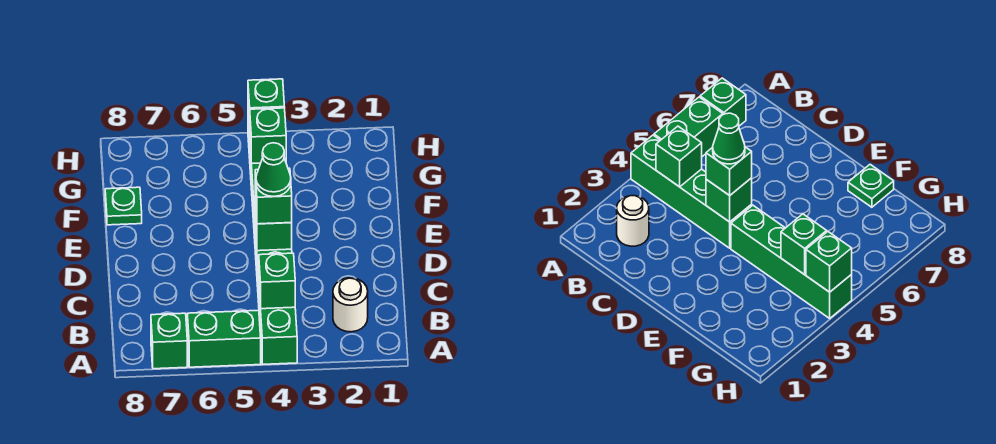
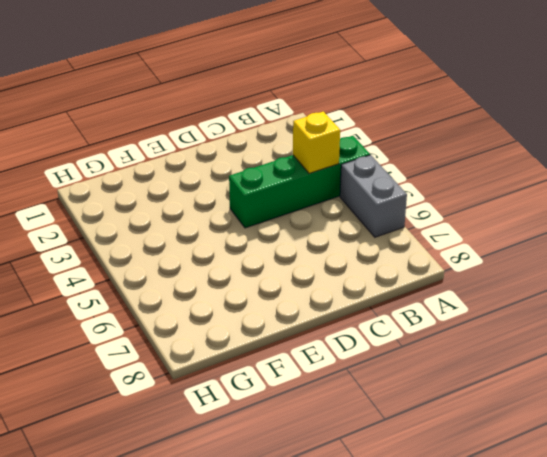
grey 1x2 brick [340,155,407,237] -> green 1x2 brick [187,310,261,367]
yellow 1x1 brick [293,111,340,174] -> green 1x1 brick [259,253,295,309]
none -> green 1x1 brick [151,313,187,369]
none -> white 1x1 round brick [333,278,368,332]
none -> green 1x4 brick [731,205,852,318]

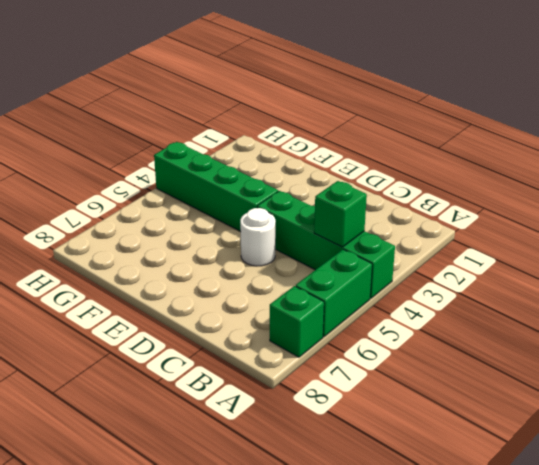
white 1x1 round brick [240,208,275,266] -> white 1x1 round brick moved to [333,278,368,332]
none -> green 1x1 plate [105,187,142,225]
none -> green 1x1 brick [255,202,292,251]
none -> green 1x1 brick [249,108,286,163]

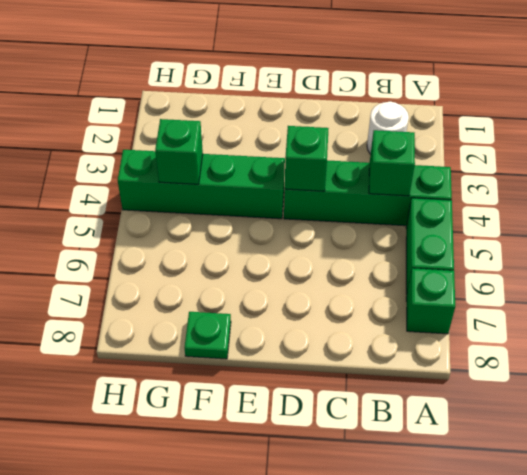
none -> green 1x1 brick [248,79,285,131]
none -> green 1x1 brick [255,168,292,224]
none -> green 1x1 cone [256,143,291,196]

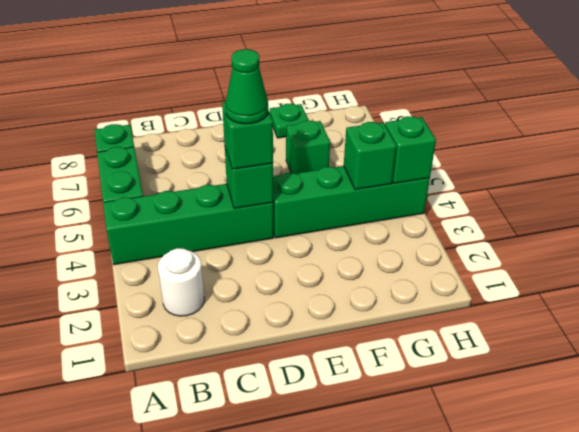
green 1x1 brick [286,121,330,173] -> green 1x1 brick moved to [259,253,295,309]

